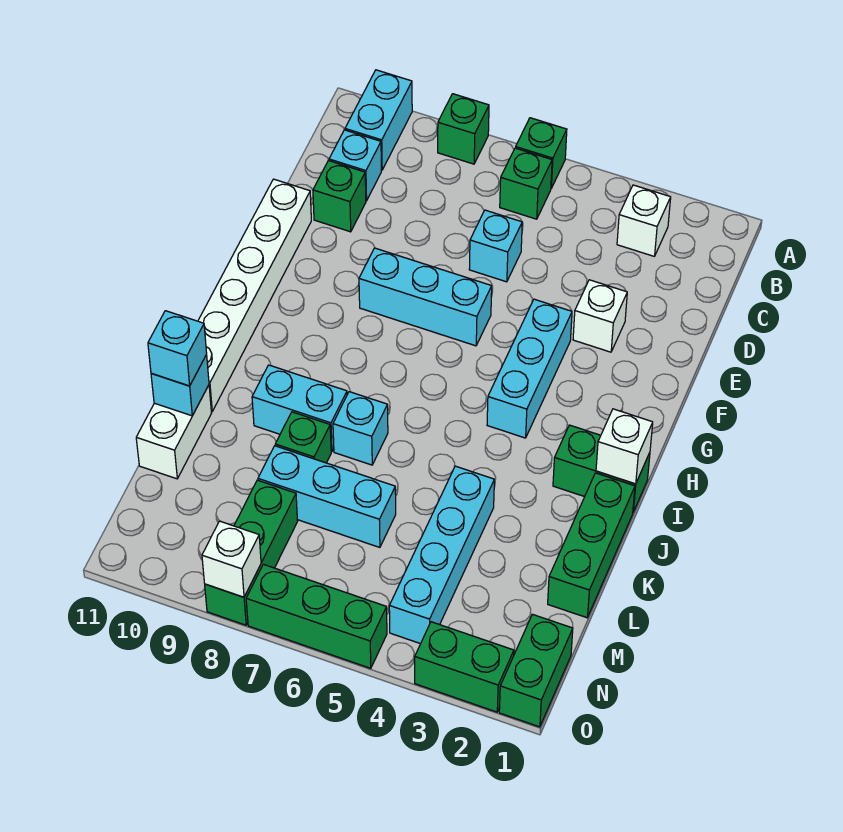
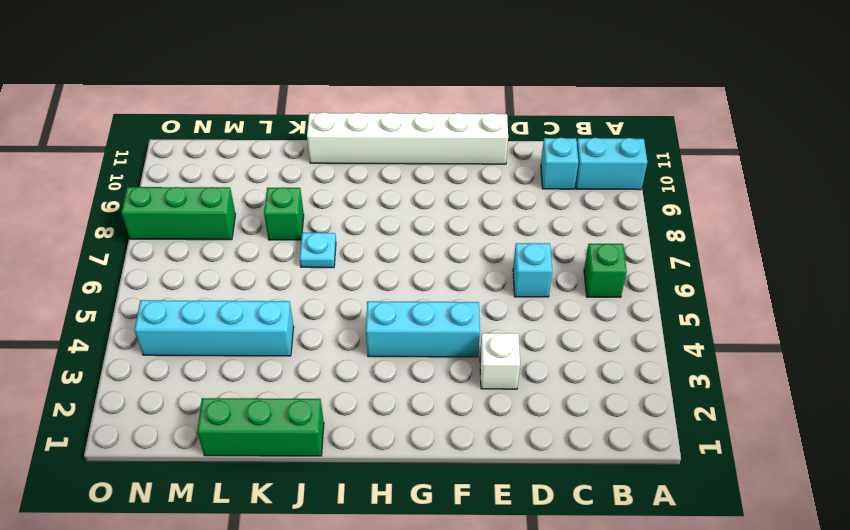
cyan 1x1 plate [300,233,336,268] -> cyan 1x1 brick [333,392,388,465]
none -> green 1x1 brick [516,118,567,188]
none -> green 1x1 brick [438,94,489,164]
none -> white 1x1 brick [617,185,671,256]

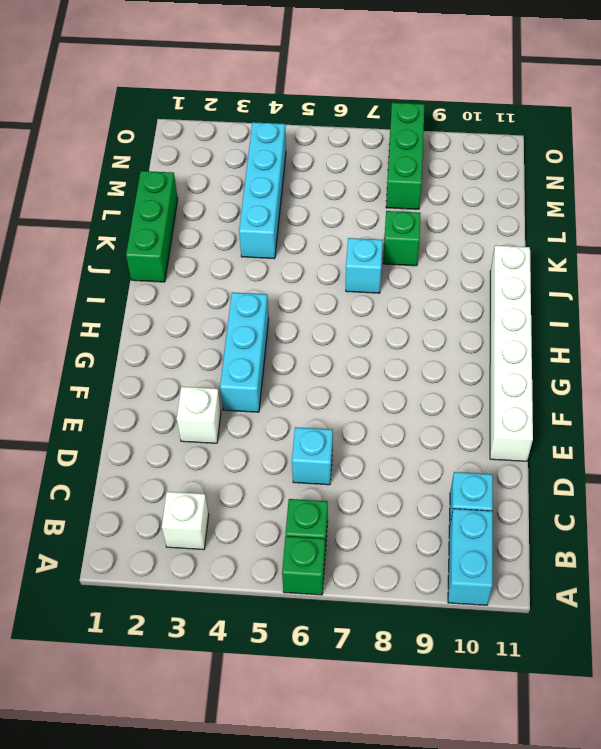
none -> green 1x1 brick [438,94,489,164]
none -> green 1x1 brick [313,161,366,232]
none -> cyan 1x3 brick [359,248,492,346]

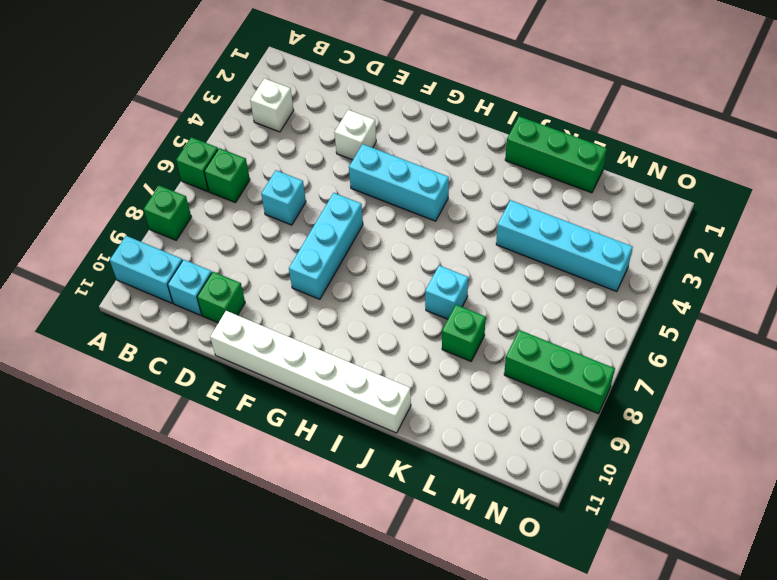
none -> green 1x2 brick [553,425,650,512]
none -> cyan 1x2 brick [252,365,347,452]
none -> white 1x2 brick [136,385,211,479]

